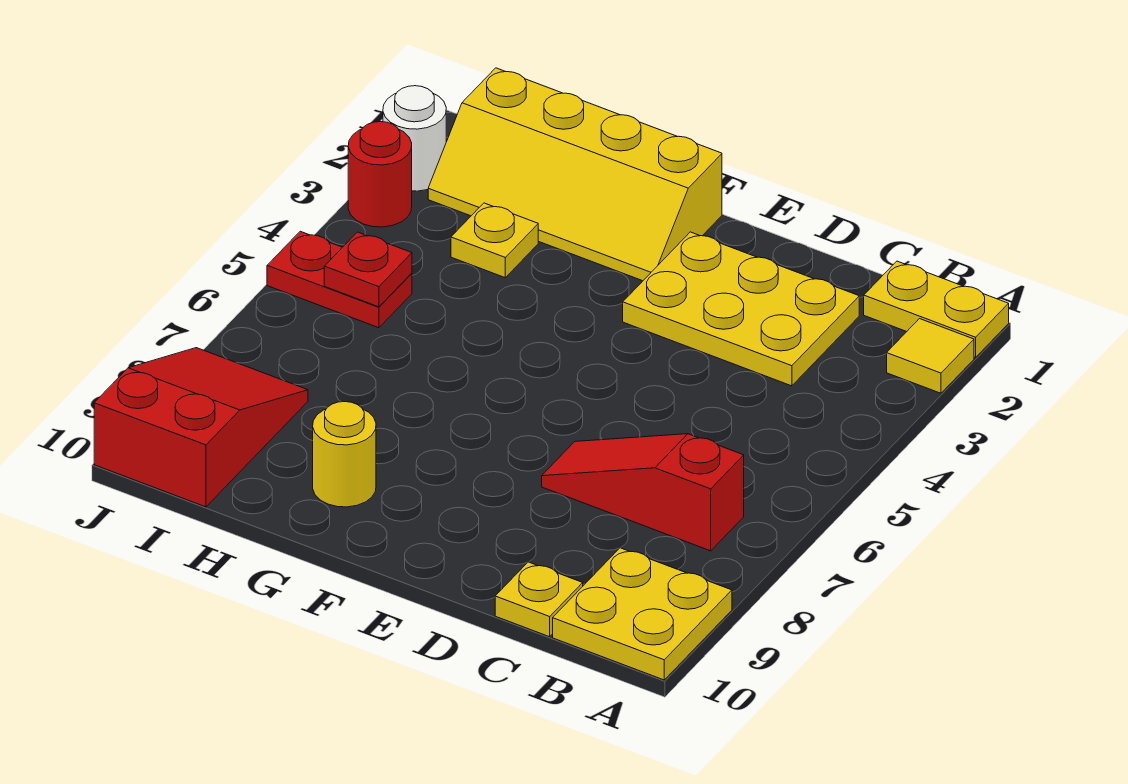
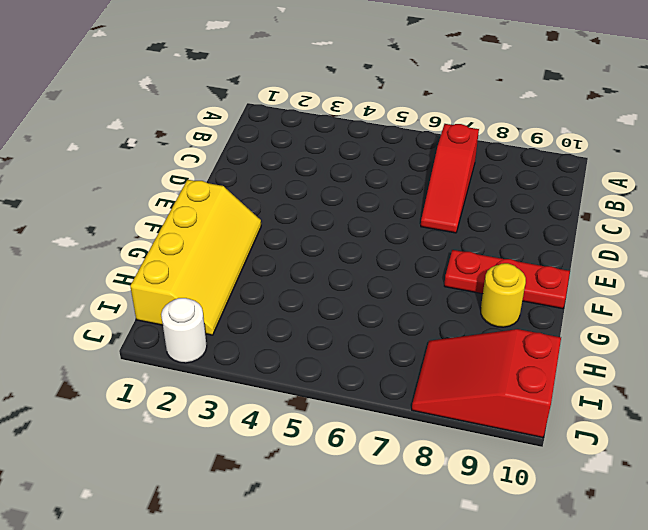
red 1x3 plate [444,250,570,309] -> none
none -> yellow 1x2 plate [864,261,1009,357]
none -> yellow 1x1 tile [887,319,974,393]
none -> yellow 2x2 plate [553,548,732,680]

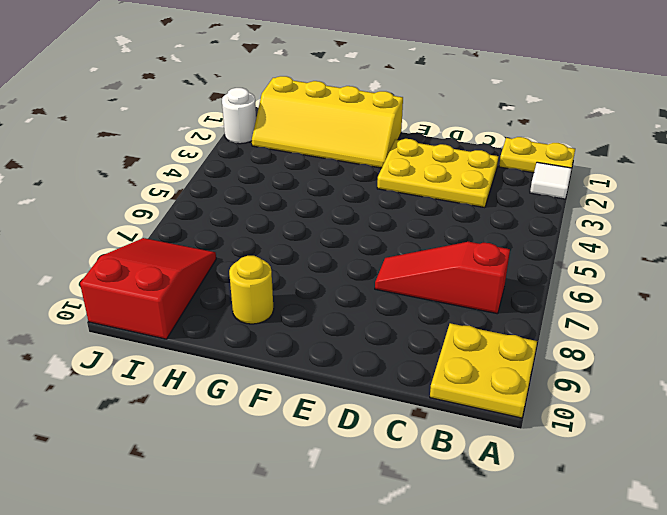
white 1x1 tile [530,162,572,199] -> yellow 1x1 tile [887,319,974,393]
none -> yellow 1x1 plate [495,562,583,637]
none -> yellow 1x1 plate [451,203,538,277]
none -> red 1x2 plate [267,231,412,328]

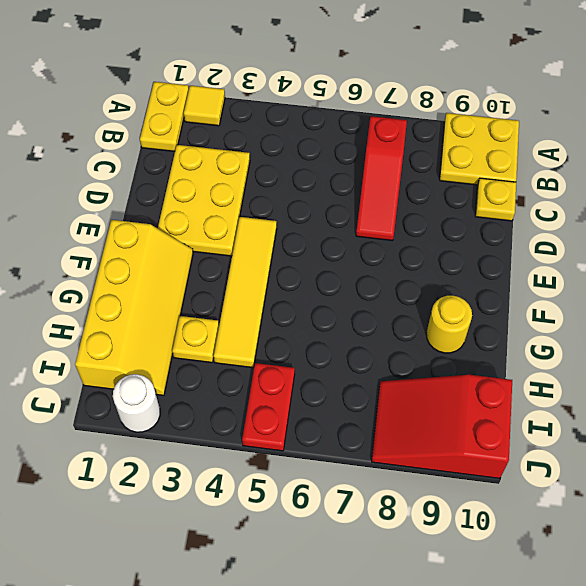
yellow 1x4 tile [214,217,277,368] -> none
none -> red 1x1 round brick [348,122,412,227]
none -> red 1x1 plate [324,232,412,307]

